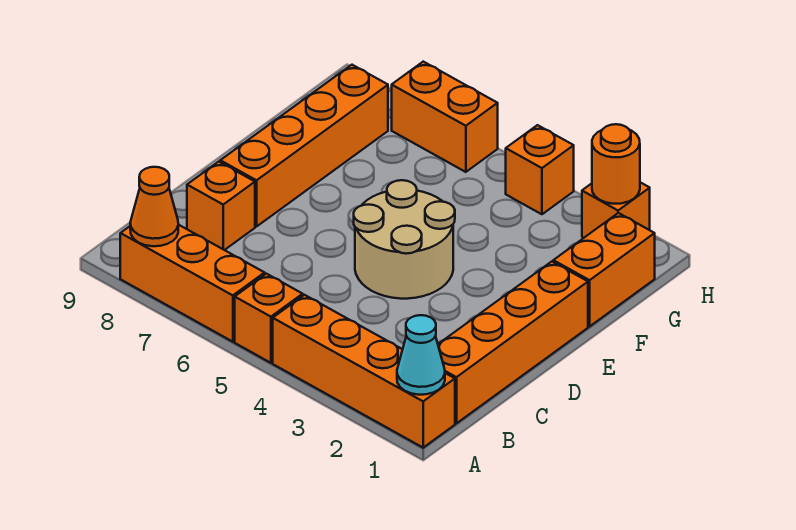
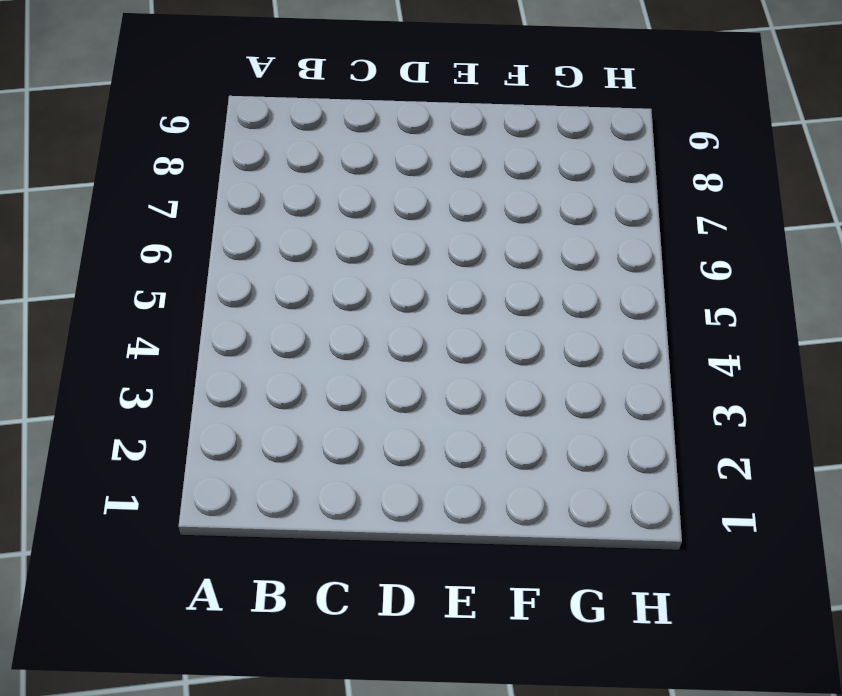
none -> orange 1x4 brick [273,295,455,448]
none -> orange 1x1 brick [235,274,303,363]
none -> orange 1x3 brick [120,225,265,342]

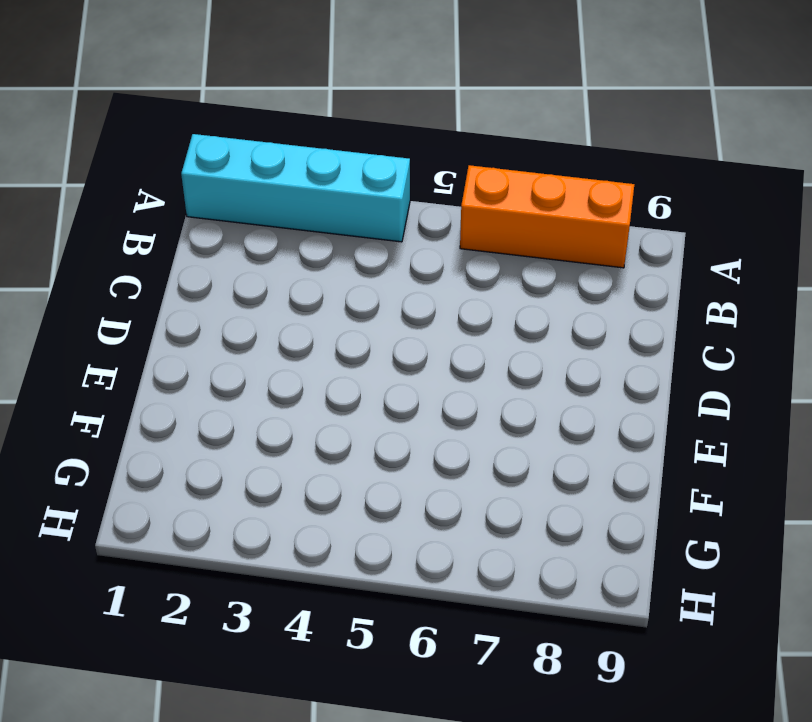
cyan 1x4 brick [181,134,410,242] -> orange 1x4 brick [273,295,455,448]
none -> orange 1x1 brick [235,274,303,363]
none -> orange 1x4 brick [438,262,588,423]
none -> orange 1x1 brick [187,162,255,250]

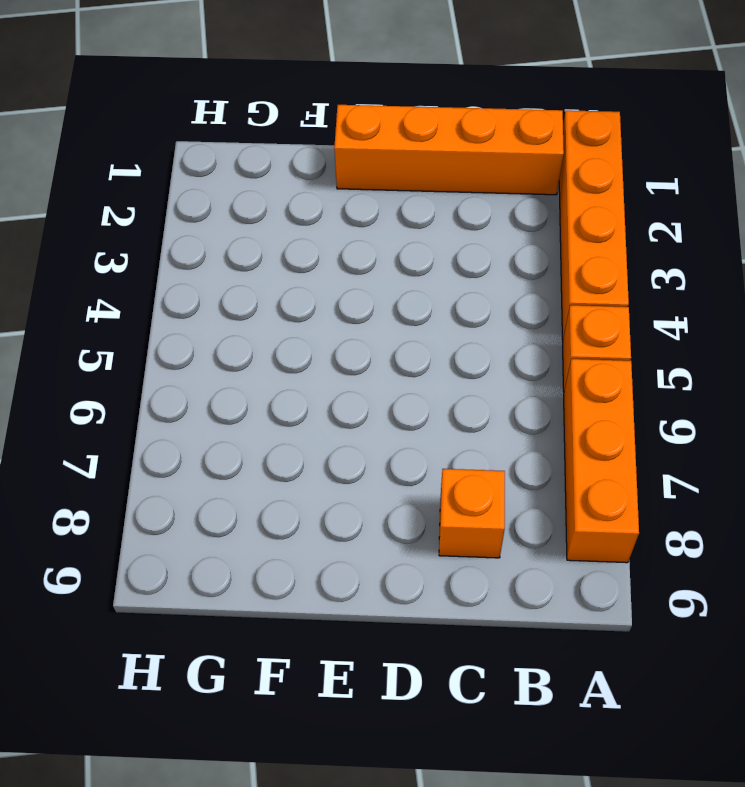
none -> tan 2x2 round brick [354,180,455,299]
none -> orange 1x4 brick [220,65,388,227]
none -> orange 1x2 brick [553,213,655,326]

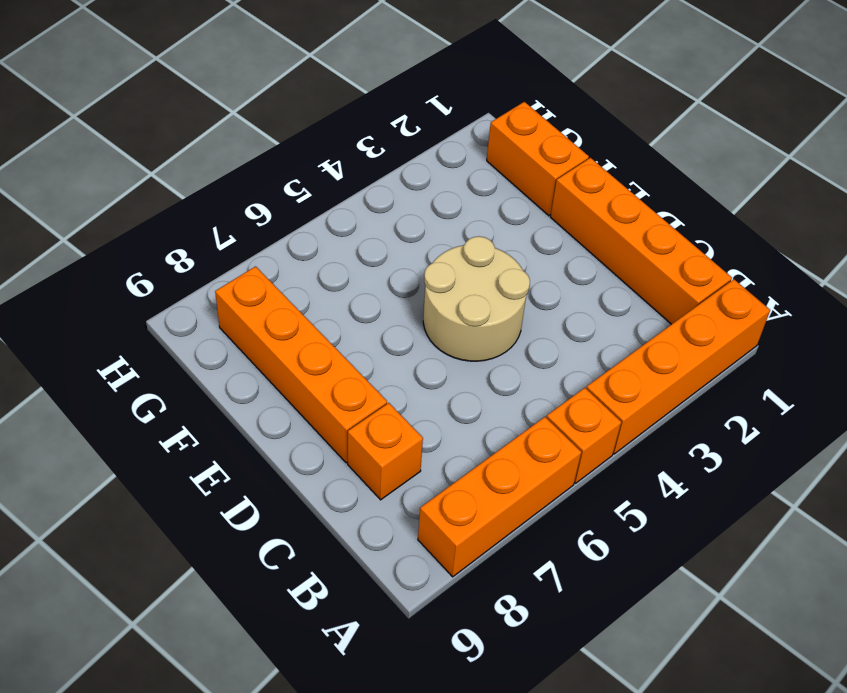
none -> orange 1x1 brick [582,182,650,238]
none -> orange 1x1 brick [506,125,574,214]
none -> orange 1x2 brick [392,62,498,172]

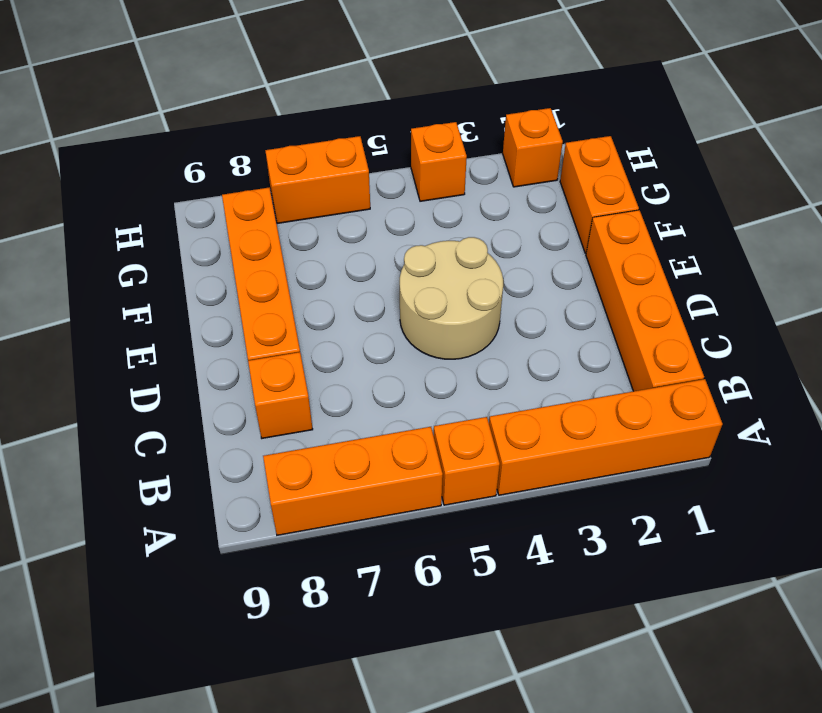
none -> cyan 1x1 cone [397,315,445,395]
none -> orange 1x1 cone [130,167,178,246]
none -> orange 1x1 round brick [592,124,640,204]

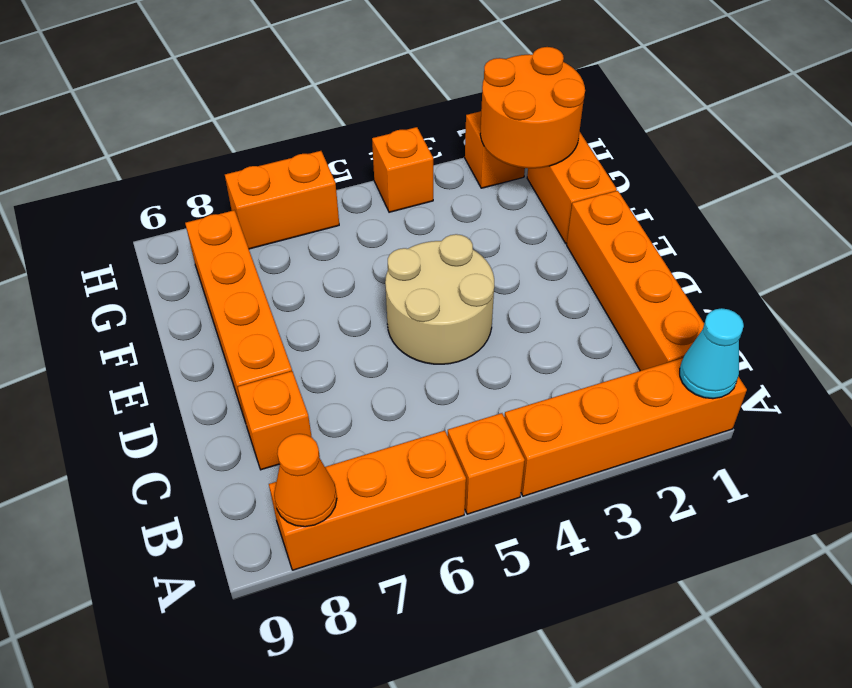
orange 2x2 round brick [480,47,585,168] -> orange 1x1 round brick [592,124,640,204]

